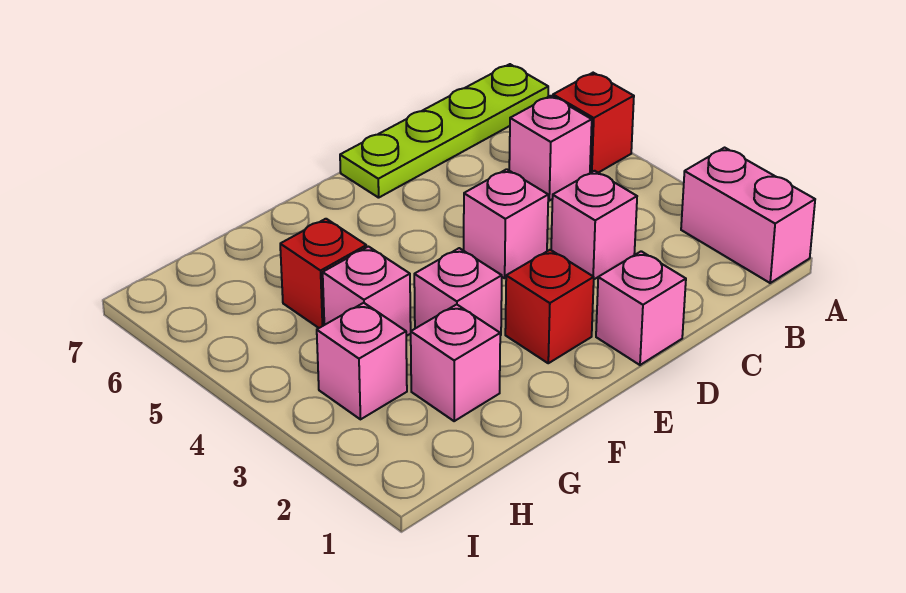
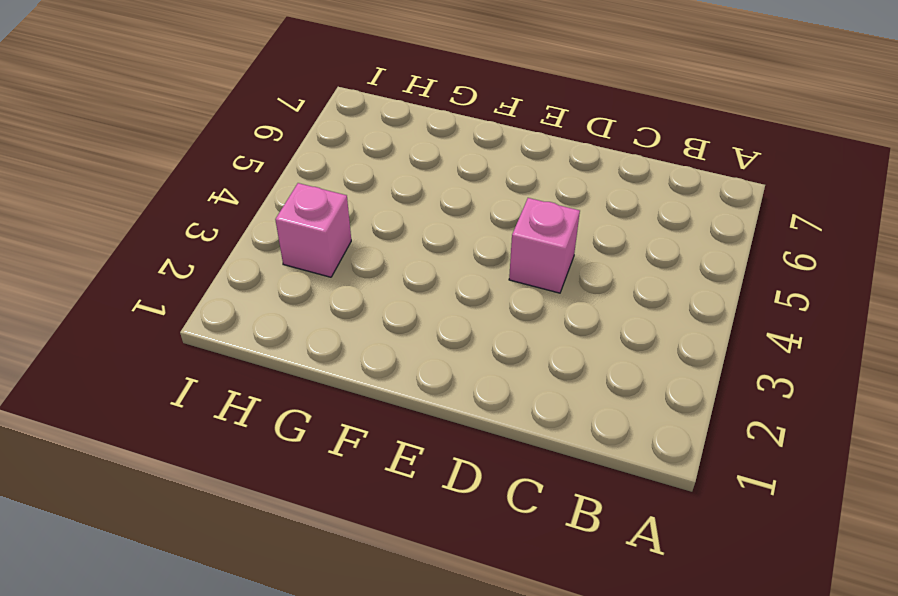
none -> pink 1x2 brick [681,148,815,283]
none -> red 1x1 brick [553,73,634,173]
none -> lime 1x4 plate [340,64,548,198]

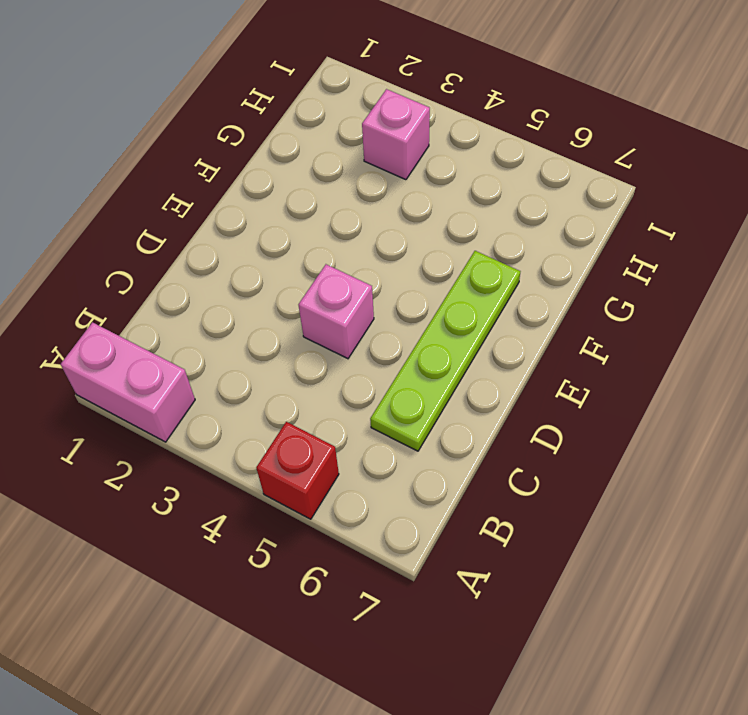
lime 1x4 plate [370,251,520,451] -> lime 1x4 plate moved to [340,64,548,198]
none -> pink 1x1 brick [509,96,592,201]
none -> pink 1x1 brick [551,171,637,279]
none -> pink 1x1 brick [596,251,686,365]

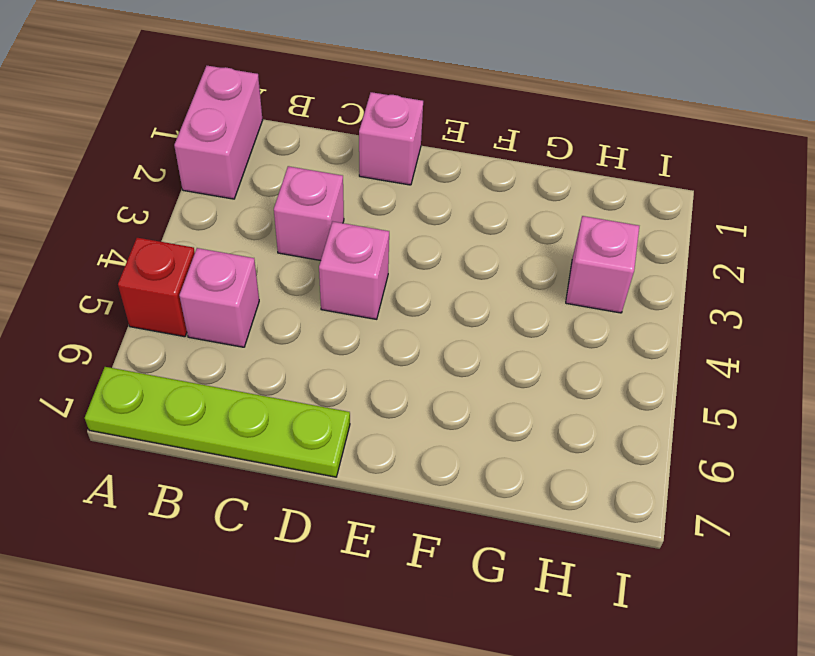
none -> red 1x1 brick [505,250,594,363]
none -> pink 1x1 brick [414,248,502,336]
none -> pink 1x1 brick [411,304,500,421]

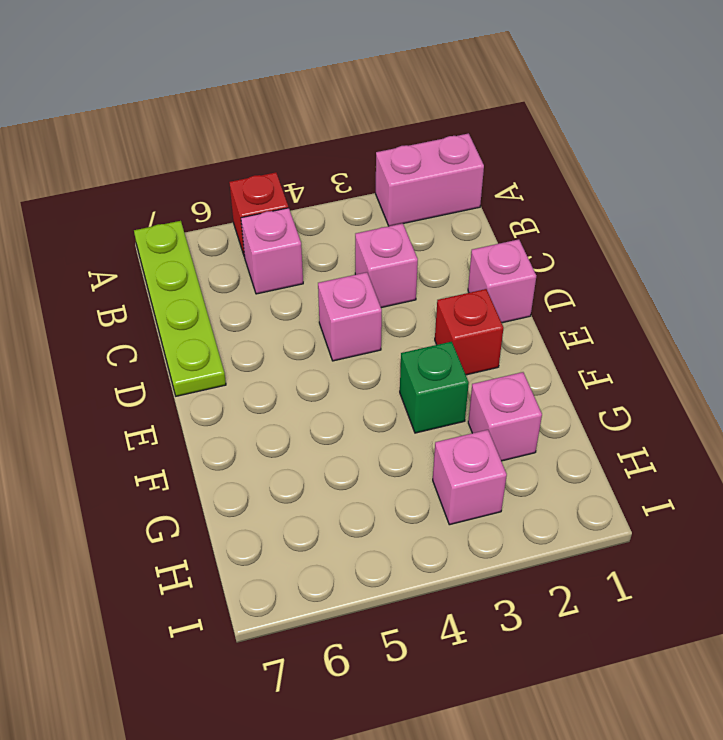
green 1x1 brick [400,342,469,433] -> pink 1x1 brick [414,248,502,336]
none -> pink 1x1 brick [323,247,411,336]
none -> red 1x1 brick [280,219,366,328]

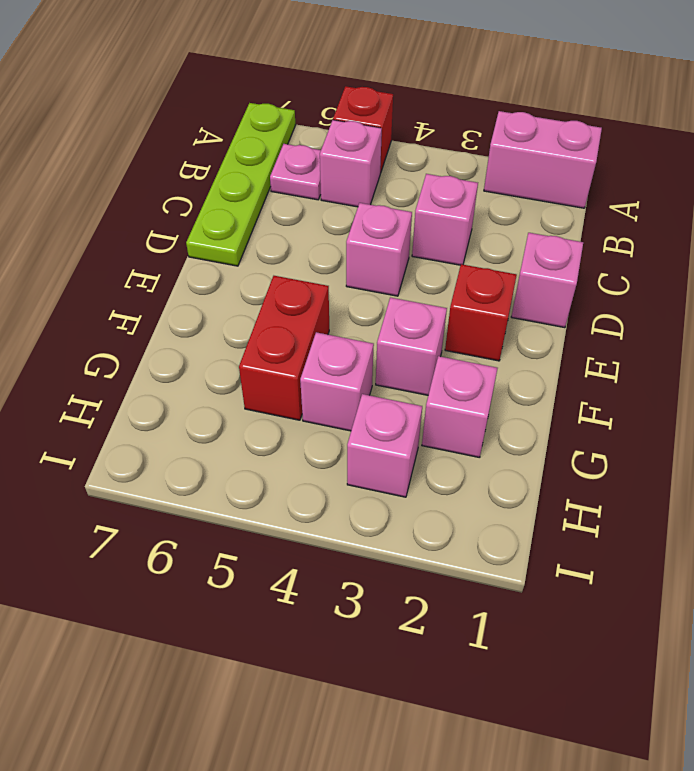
pink 1x1 plate [270,144,321,200] -> none
red 1x2 brick [239,276,329,420] -> red 1x1 brick [280,219,366,328]

